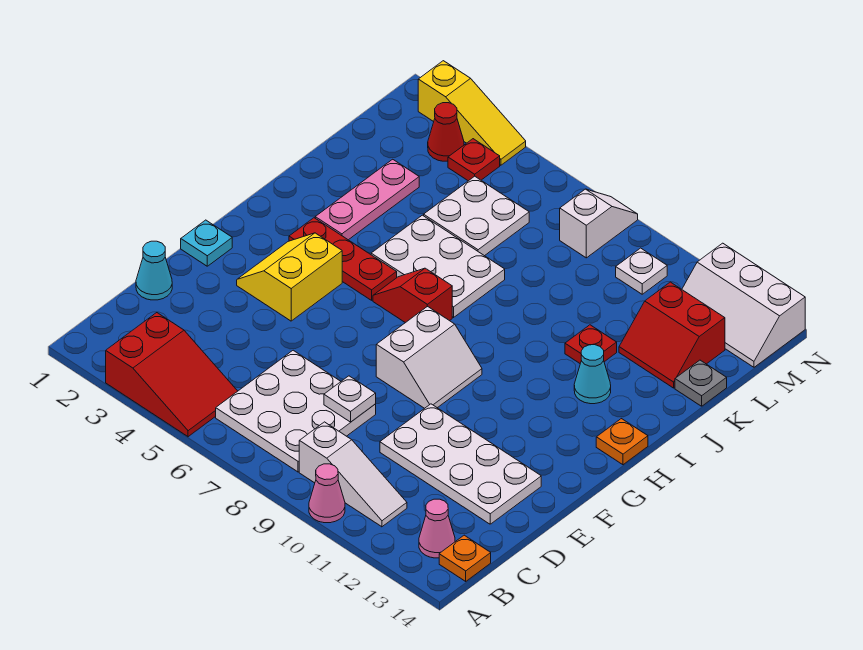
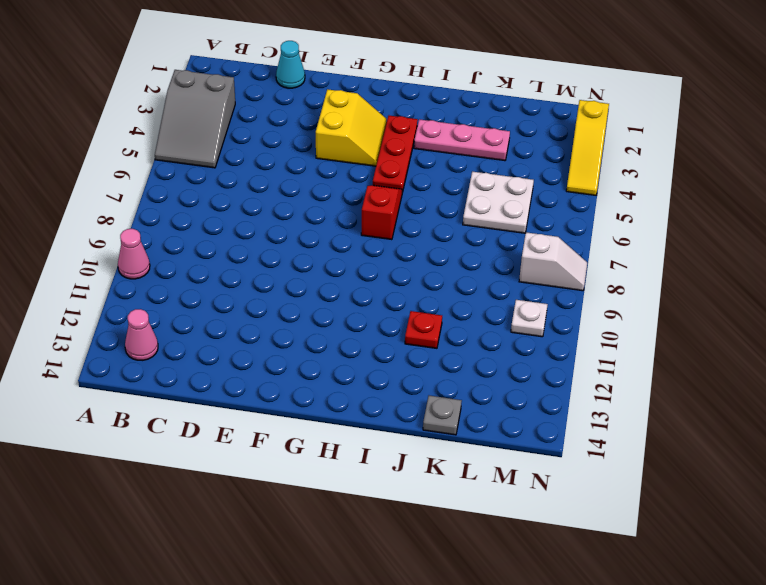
grey 2x3 slope [155,70,235,168] -> red 2x3 slope [106,313,237,437]
yellow 2x2 slope [316,89,387,166] -> yellow 2x2 slope turned to [237,233,342,321]
none -> white 3x3 plate [216,350,376,472]
none -> white 1x3 slope [299,422,407,527]
none -> orange 1x1 plate [439,535,491,581]

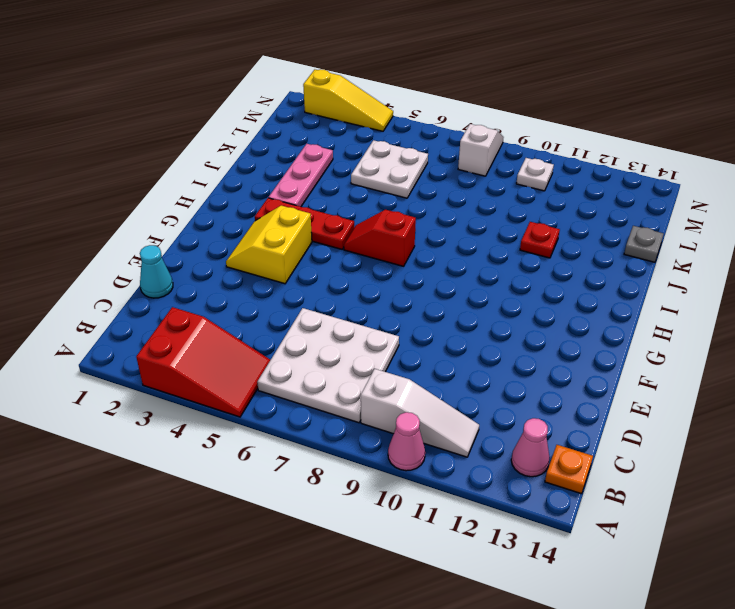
none -> white 2x4 plate [380,404,541,524]
none -> cyan 1x1 plate [181,220,232,266]
none -> white 2x2 slope [376,306,482,408]

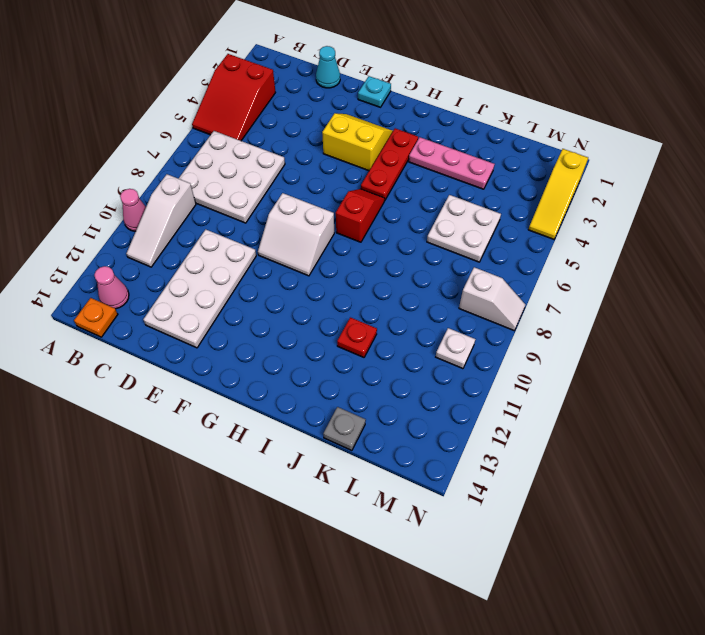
none -> orange 1x1 plate [596,419,648,465]
none -> white 2x3 plate [371,215,505,317]
none -> cyan 1x1 cone [574,345,611,404]

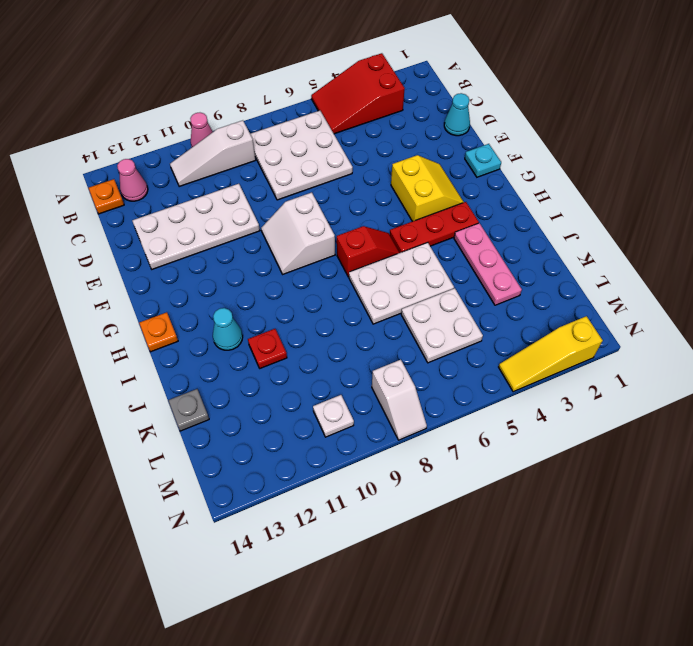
none -> red 2x2 slope [619,282,725,388]
none -> red 1x1 cone [428,103,464,161]
none -> red 1x1 plate [448,139,500,181]

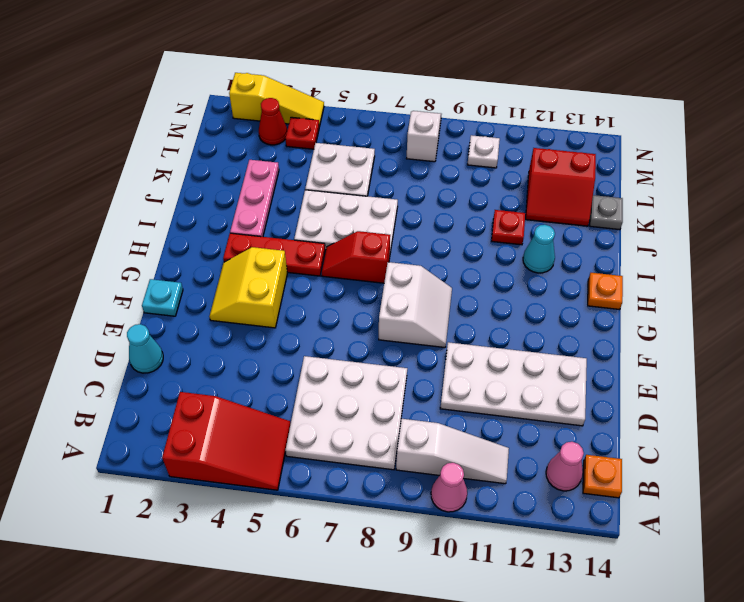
none -> white 2x3 slope [682,243,805,367]
none -> white 1x1 plate [324,376,376,422]

